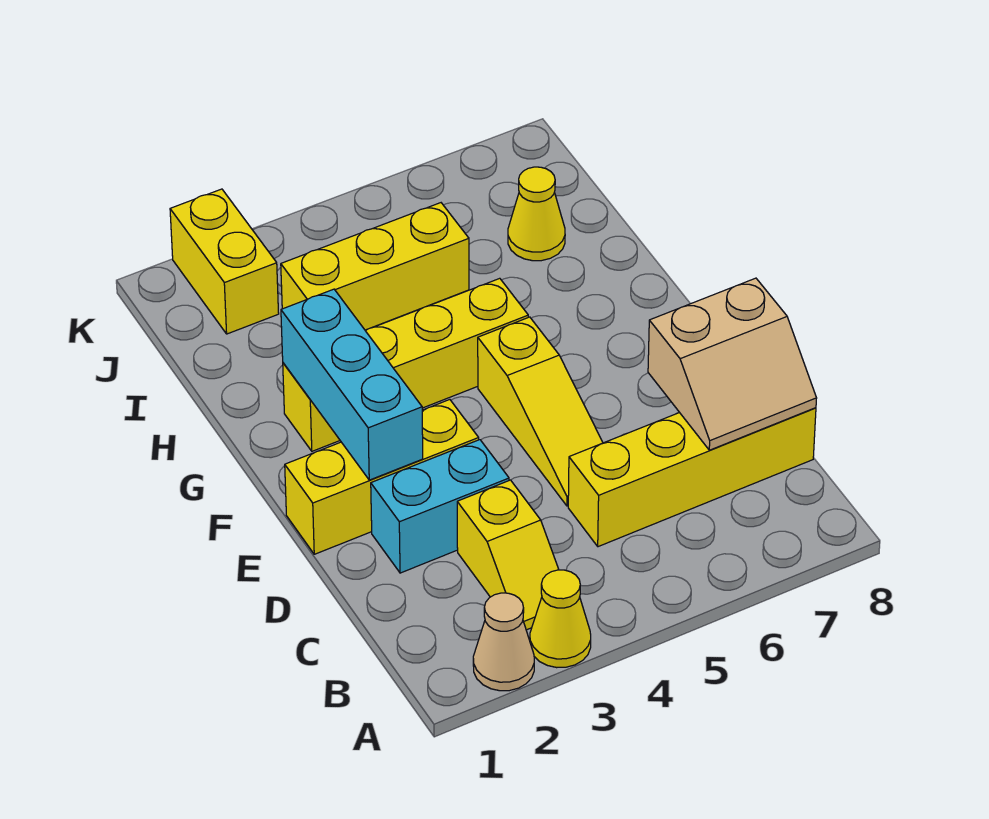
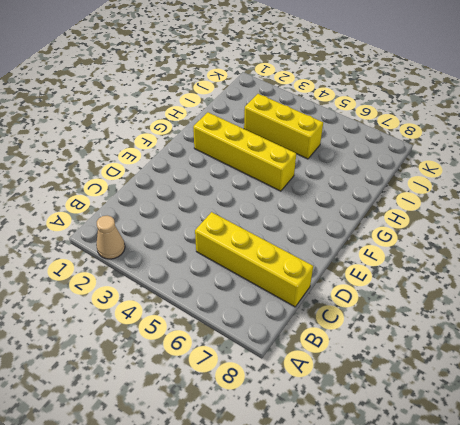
none -> yellow 1x1 cone [530,570,591,668]
none -> yellow 1x2 slope [457,480,559,630]
none -> cyan 1x2 brick [371,440,509,573]

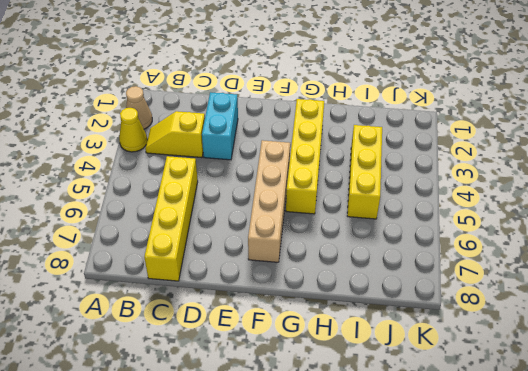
tan 1x4 brick [248,140,290,262] -> yellow 1x3 slope [478,317,603,506]
none -> yellow 1x3 brick [285,400,479,554]
none -> yellow 1x1 cone [508,167,565,261]
none -> yellow 1x2 brick [170,189,279,334]

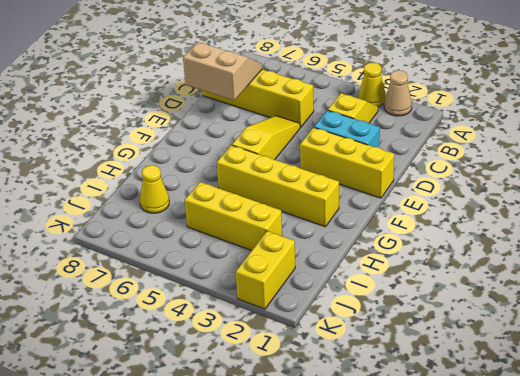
none -> cyan 1x3 brick [281,289,423,480]

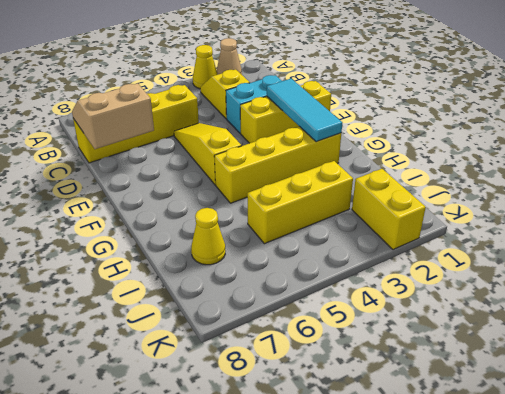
cyan 1x3 tile [267,79,342,142] -> cyan 1x3 brick [281,289,423,480]

